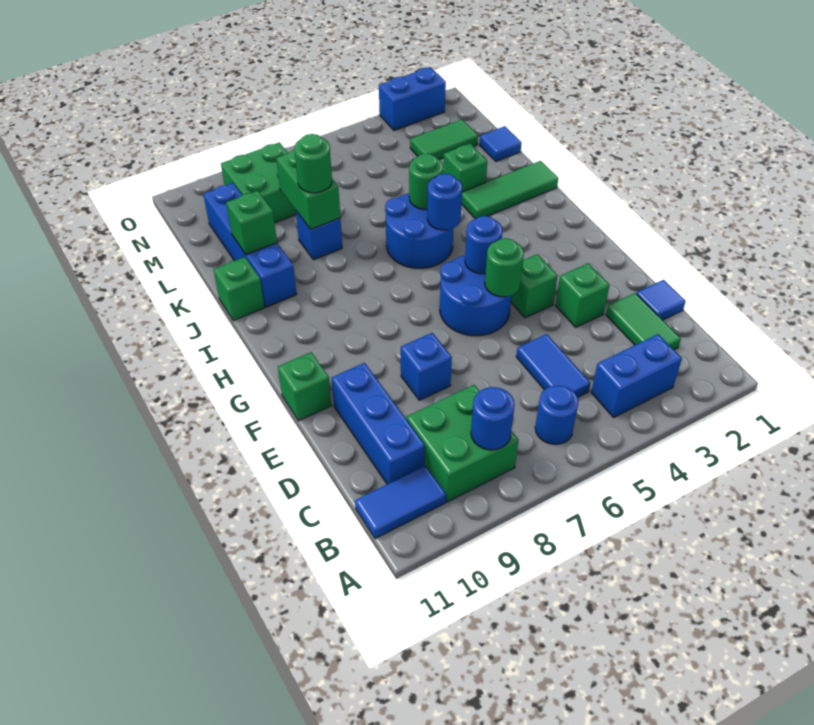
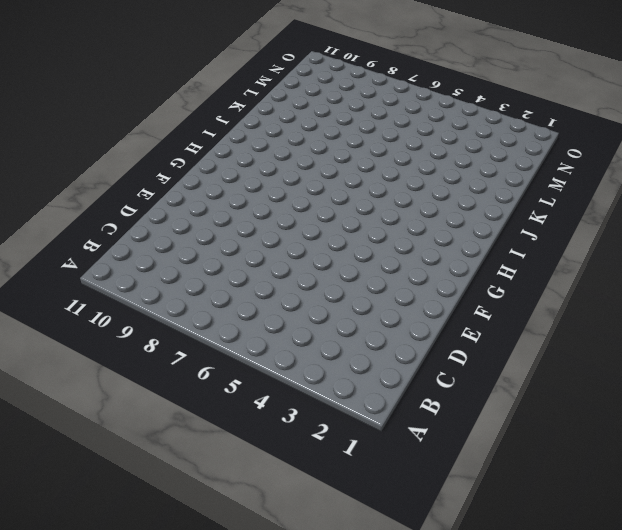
none -> blue 1x2 brick [591,334,682,417]
none -> blue 1x1 round brick [535,385,579,444]
none -> green 2x2 brick [406,385,518,502]
none -> blue 1x2 tile [355,466,446,539]

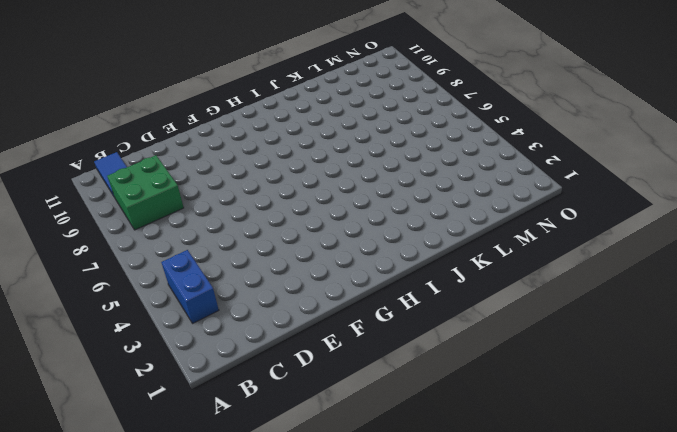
none -> blue 1x1 round brick [535,385,579,444]
none -> green 1x2 tile [606,293,681,350]
none -> blue 1x2 tile [516,334,590,397]
none -> blue 1x3 brick [331,363,425,484]

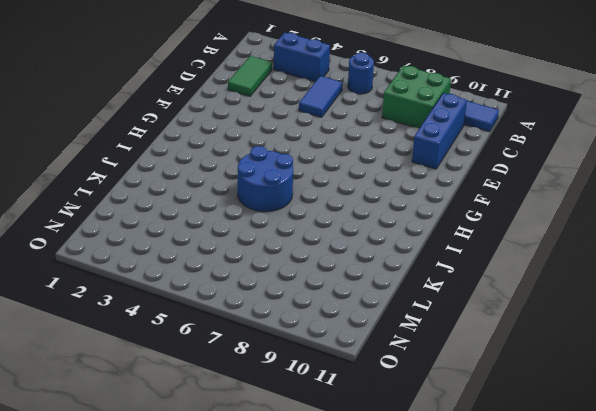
none -> blue 1x1 tile [636,280,686,320]
none -> green 1x1 brick [556,263,610,327]
none -> blue 1x1 brick [401,333,452,400]
none -> green 1x1 brick [511,254,558,318]

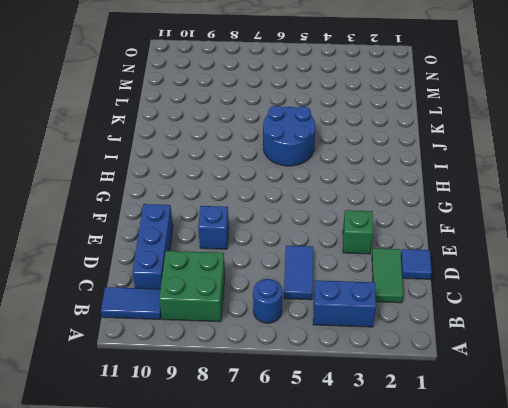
none -> green 1x1 brick [511,254,558,318]
none -> blue 2x2 round brick [440,256,511,336]
none -> green 1x1 brick [278,352,331,421]
none -> green 1x3 tile [461,161,558,219]

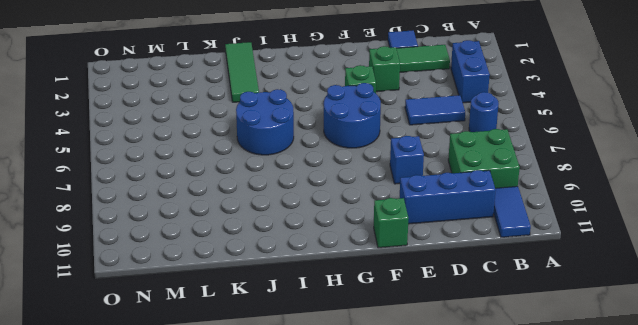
none -> blue 1x4 brick [203,183,297,307]
none -> green 1x1 brick [214,257,265,321]
none -> green 1x1 brick [443,143,487,192]
none -> blue 1x1 brick [296,211,342,260]

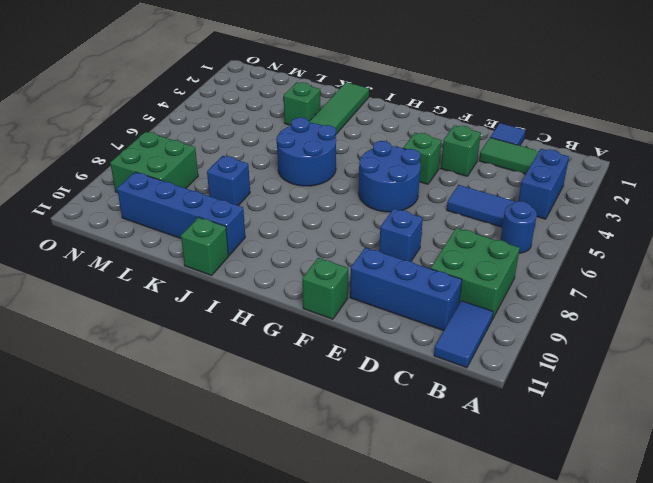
none -> blue 1x1 tile [479,126,522,161]
none -> green 1x2 tile [410,120,478,160]
none -> blue 1x2 brick [379,67,446,130]
none -> blue 1x1 round brick [471,387,515,450]

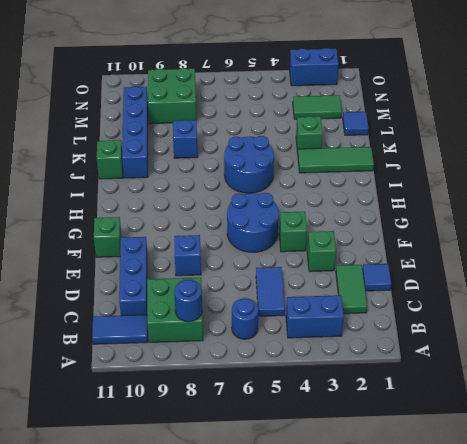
none -> green 1x1 round brick [485,238,524,297]
none -> blue 1x1 round brick [465,216,502,274]
none -> blue 1x1 round brick [427,174,462,230]
none -> green 1x1 round brick [409,154,443,209]

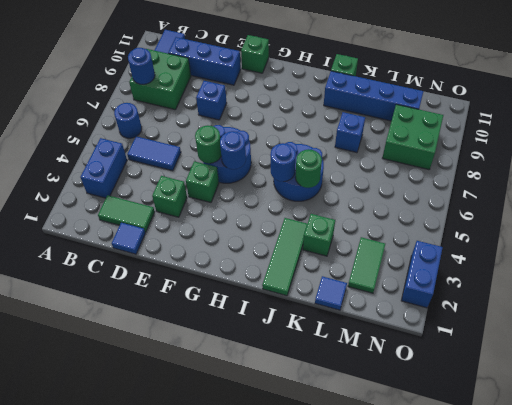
none -> green 1x2 brick [276,150,340,229]
none -> green 1x1 brick [226,191,277,255]
none -> green 1x1 round brick [294,134,332,193]

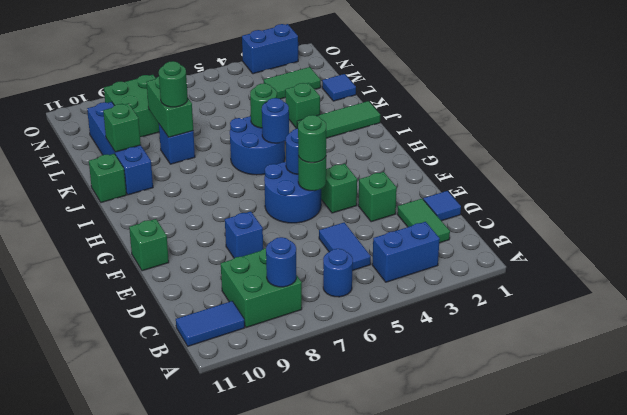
green 1x1 round brick [298,115,326,163] -> none
none -> blue 1x3 brick [331,363,425,484]

